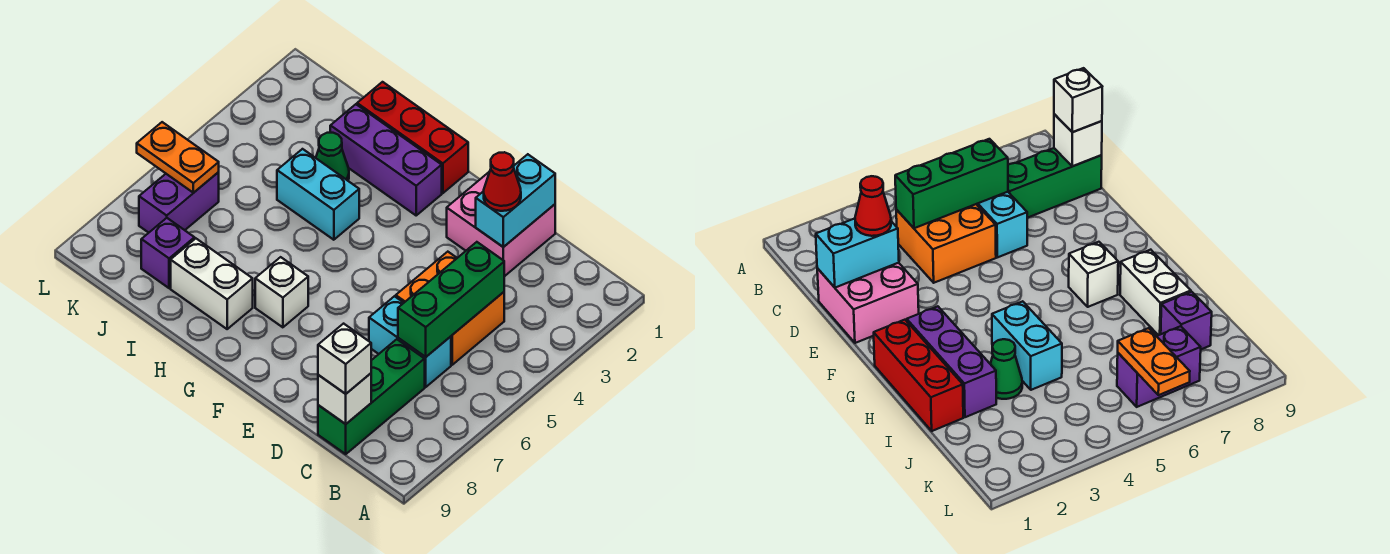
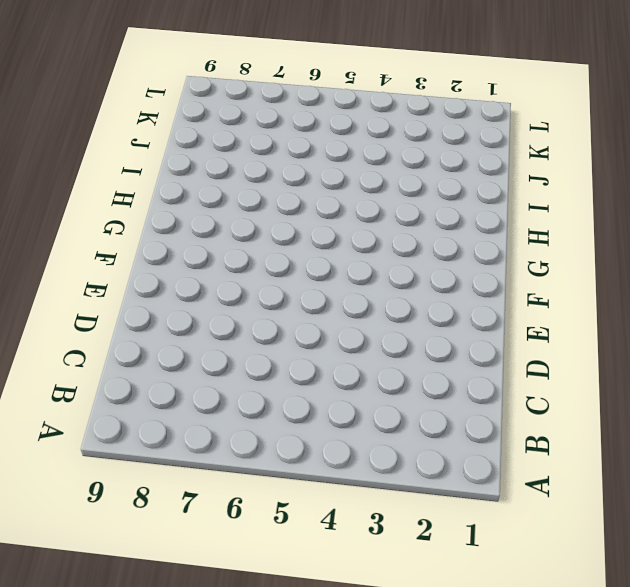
none -> orange 2x2 brick [396,252,504,365]
none -> cyan 1x2 brick [369,296,451,387]
none -> green 1x3 brick [318,339,425,454]

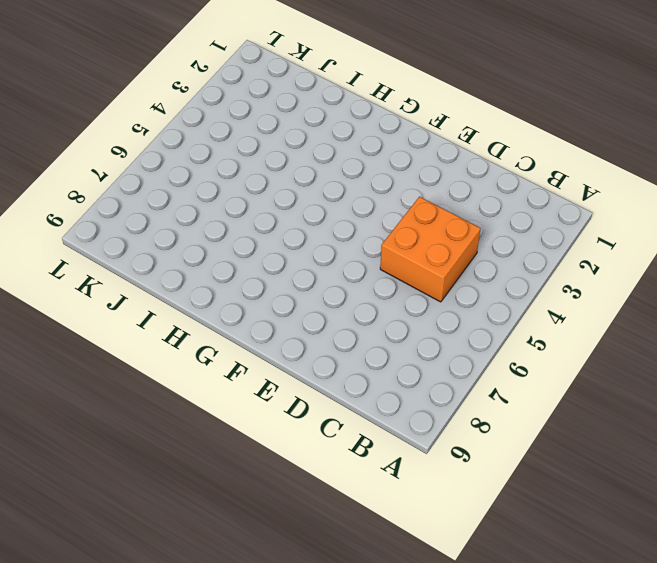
none -> cyan 1x2 brick [369,296,451,387]
none -> green 1x3 brick [318,339,425,454]
none -> pink 2x2 brick [447,172,555,276]

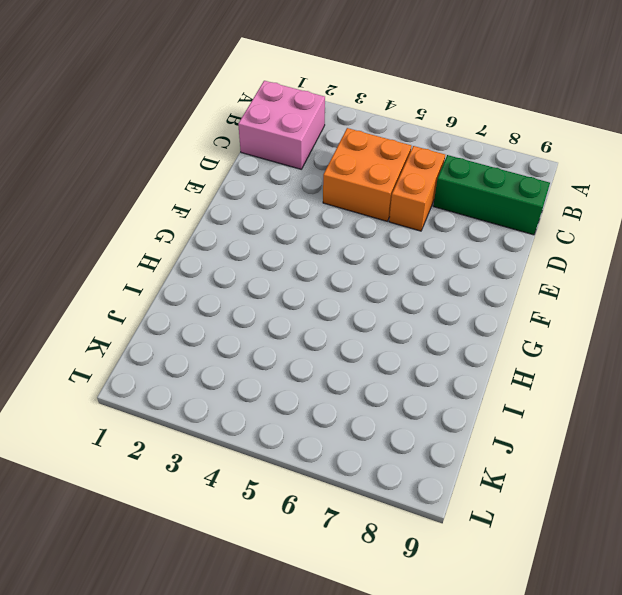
pink 2x2 brick [238,81,325,169] -> pink 2x2 brick moved to [447,172,555,276]
orange 1x2 brick [389,146,445,231] -> cyan 1x2 brick [369,296,451,387]
none -> red 1x3 brick [357,82,468,193]
none -> purple 1x3 brick [330,104,442,215]
none -> white 1x1 brick [255,257,308,327]

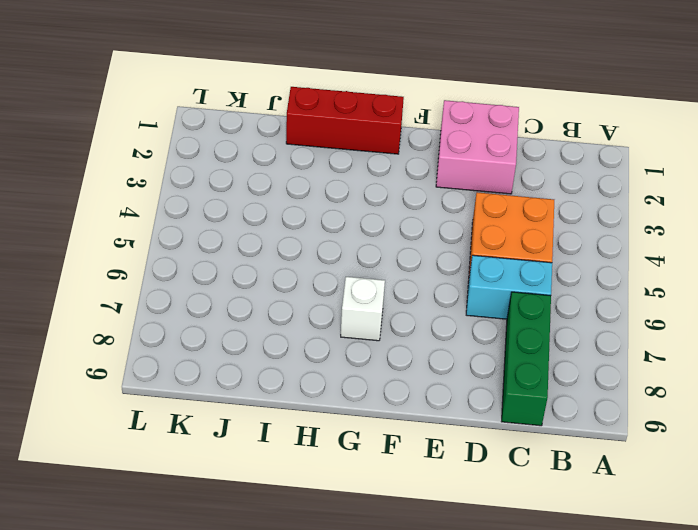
none -> purple 1x3 brick [330,104,442,215]
none -> cyan 1x2 brick [277,149,359,240]
none -> white 1x2 brick [171,239,253,329]

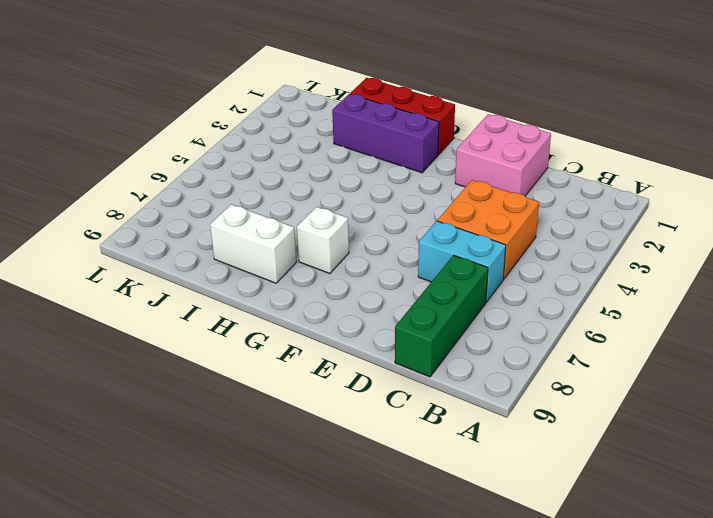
none -> cyan 1x2 brick [277,149,359,240]
none -> green 1x1 cone [316,133,349,181]
none -> purple 1x1 brick [141,218,195,288]

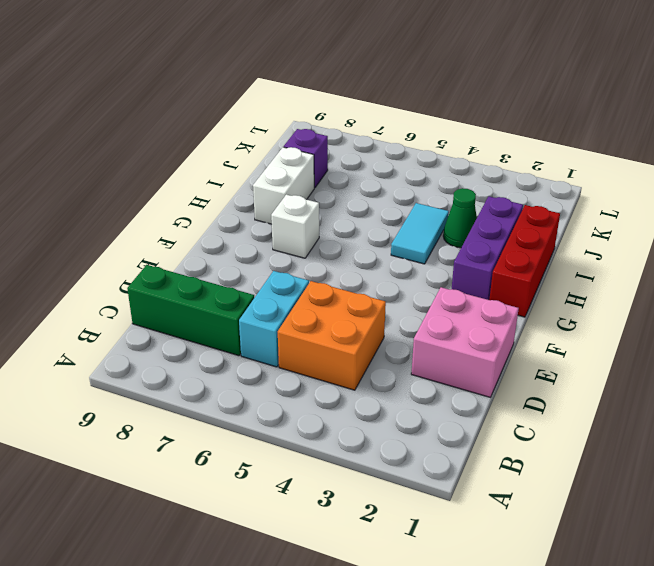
cyan 1x2 tile [391,203,449,264] -> cyan 1x2 brick [277,149,359,240]
none -> purple 1x2 brick [139,172,219,233]
none -> green 1x3 brick [398,242,504,357]
none -> white 1x1 brick [318,373,371,424]

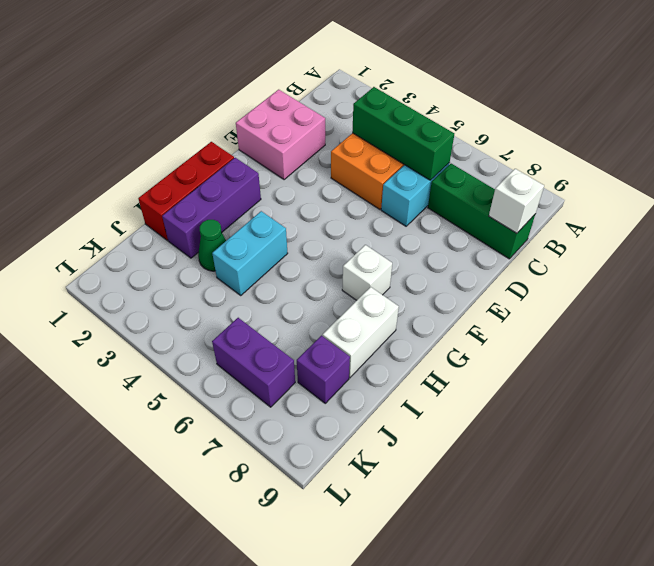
none -> cyan 1x2 brick [476,154,555,247]
none -> orange 1x2 plate [137,122,219,193]
none -> white 1x1 brick [318,324,371,394]

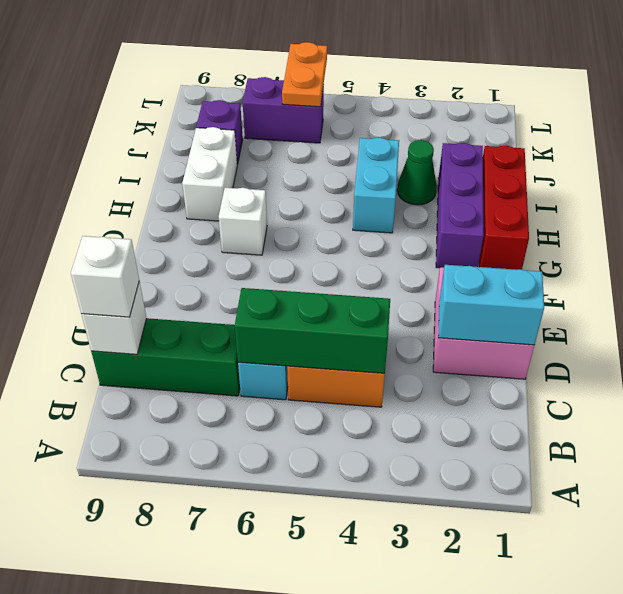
none -> red 1x1 cone [484,152,521,211]

